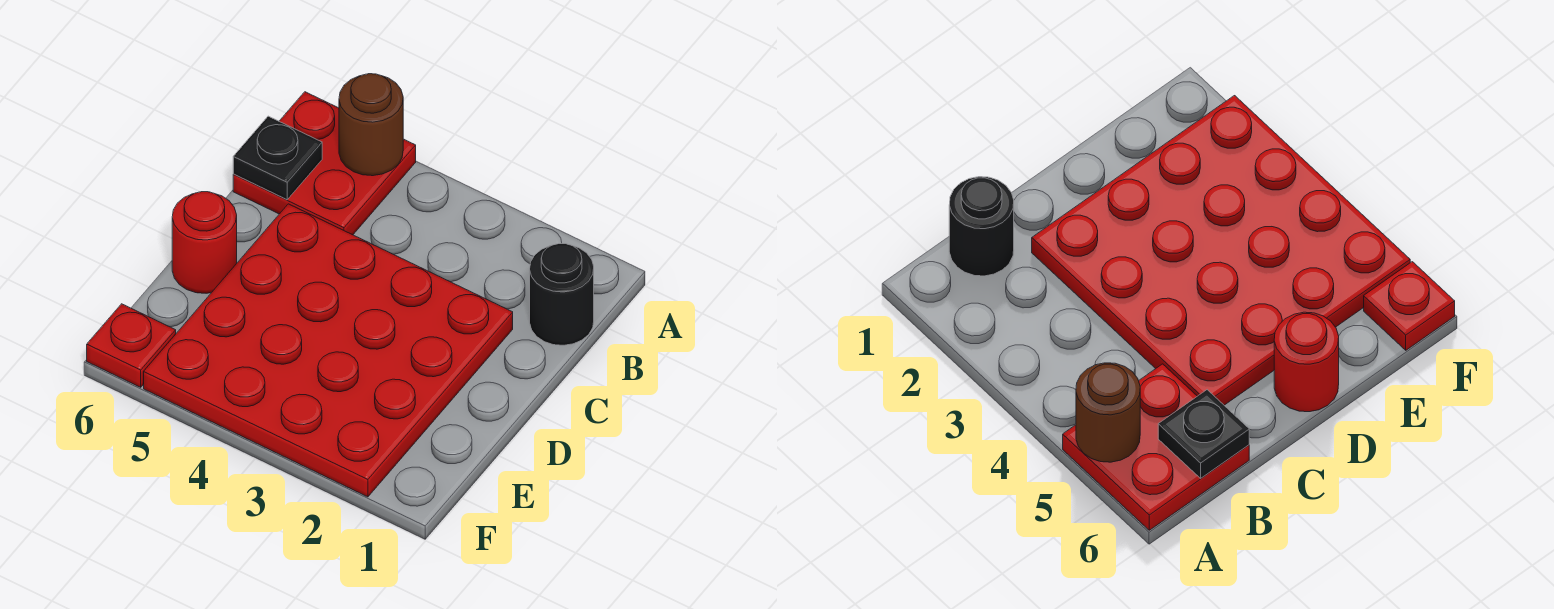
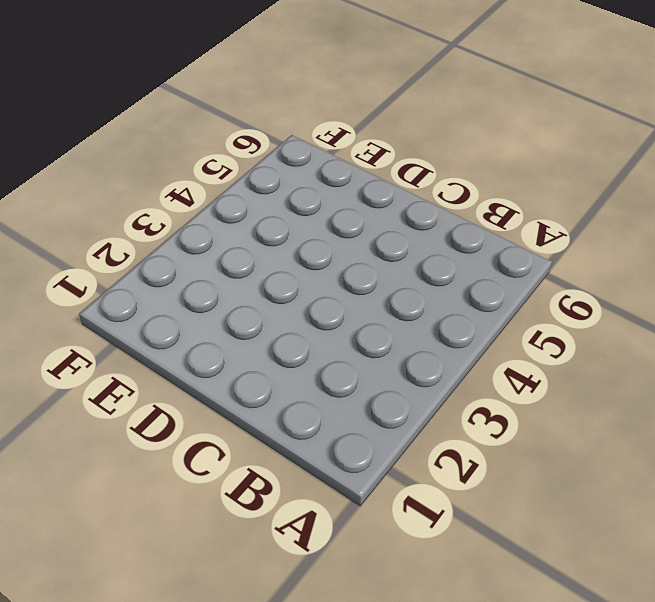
none -> red 2x2 plate [233,92,416,235]
none -> black 1x1 round brick [530,244,594,345]

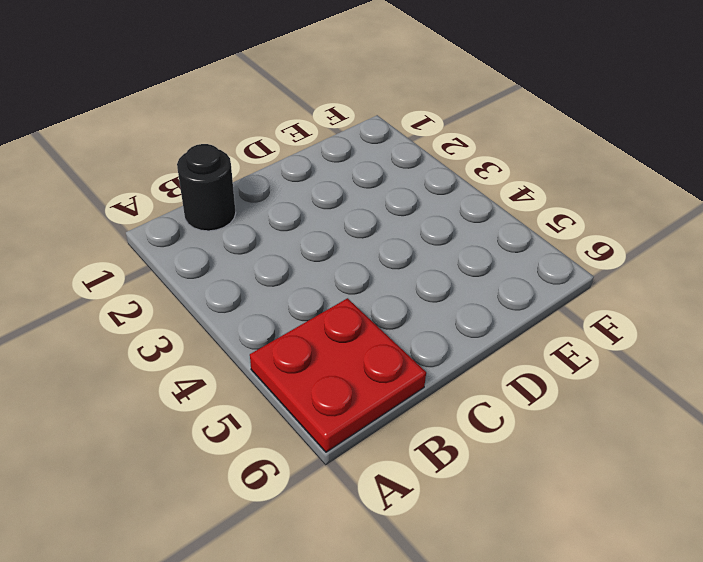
none -> red 4x4 plate [144,204,513,497]
none -> red 1x1 round brick [172,192,237,293]

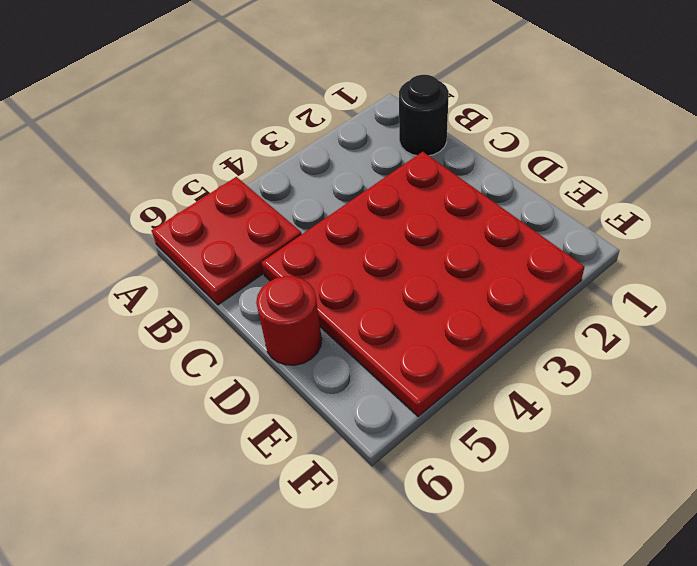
none -> red 1x1 plate [87,304,176,387]
none -> brown 1x1 round brick [339,74,403,176]

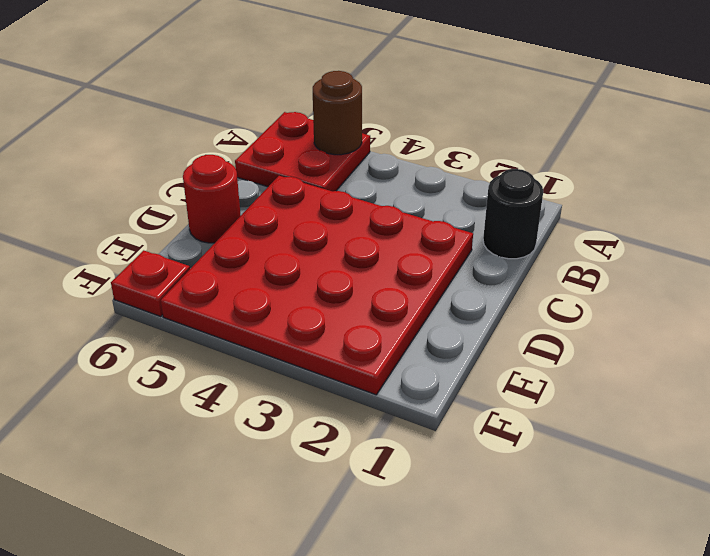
none -> black 1x1 plate [233,116,322,200]

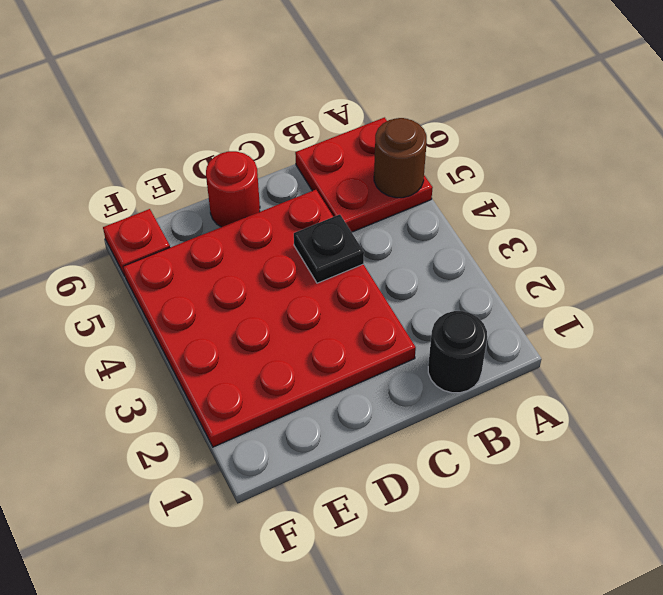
black 1x1 plate [294,214,364,283] -> black 1x1 plate moved to [233,116,322,200]

